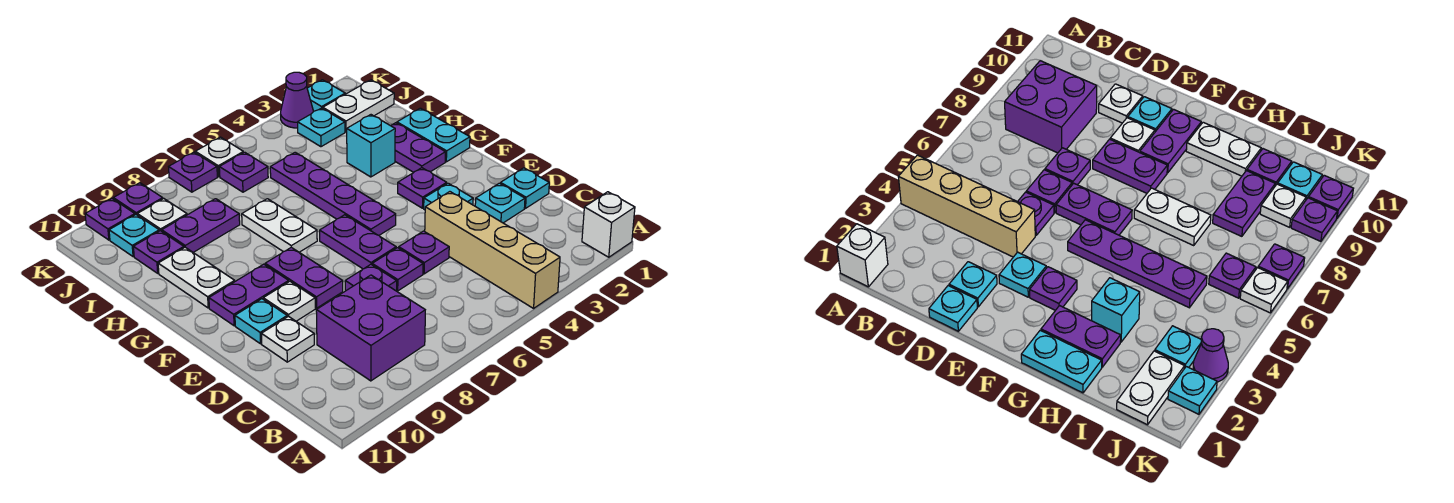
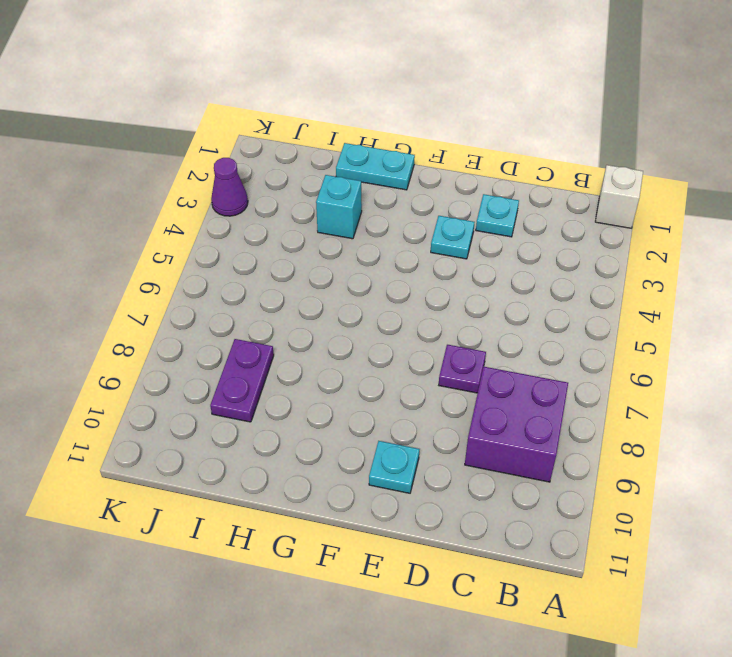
none -> tan 1x4 brick [425,192,560,308]
none -> cyan 1x1 plate [500,168,549,208]
none -> purple 1x1 plate [399,231,449,274]
none -> purple 1x1 plate [372,248,423,291]

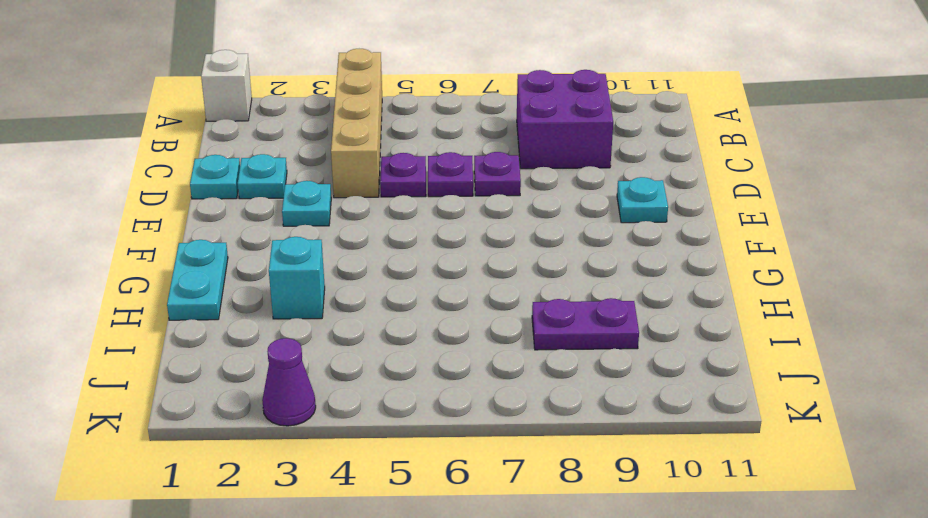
none -> white 1x1 plate [261,316,314,362]
none -> purple 1x2 plate [320,215,396,269]
none -> purple 1x2 plate [265,247,343,308]
none -> white 1x1 plate [263,281,315,321]

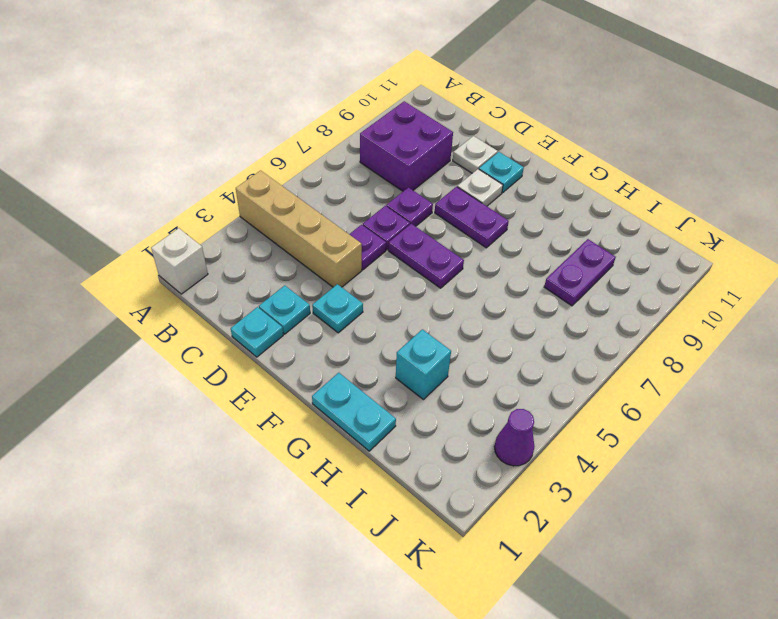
none -> purple 1x1 plate [398,168,447,208]
none -> purple 1x4 plate [270,152,396,235]
none -> purple 1x2 plate [209,264,289,326]
none -> purple 1x2 plate [391,123,445,172]

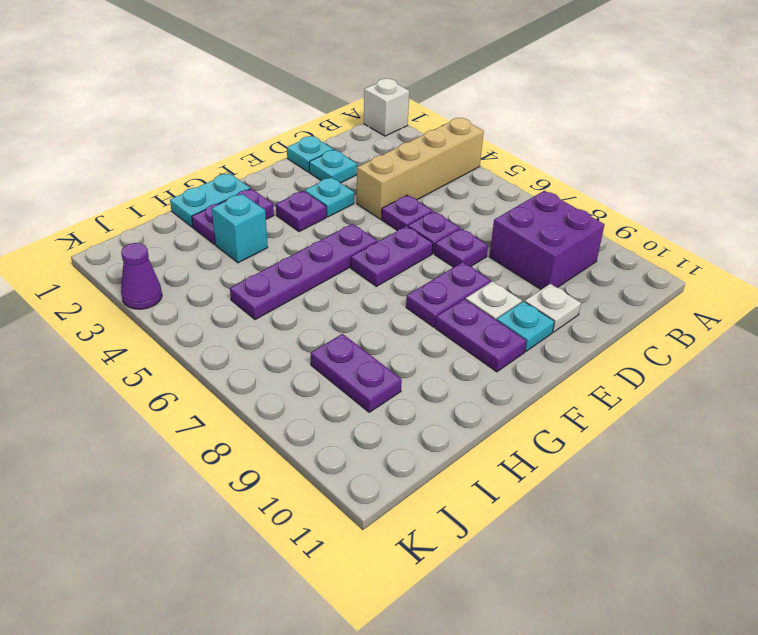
none -> white 1x2 plate [242,199,317,252]
none -> white 1x2 plate [158,247,235,308]
none -> purple 1x1 plate [133,231,184,273]
none -> white 1x2 plate [323,80,394,132]

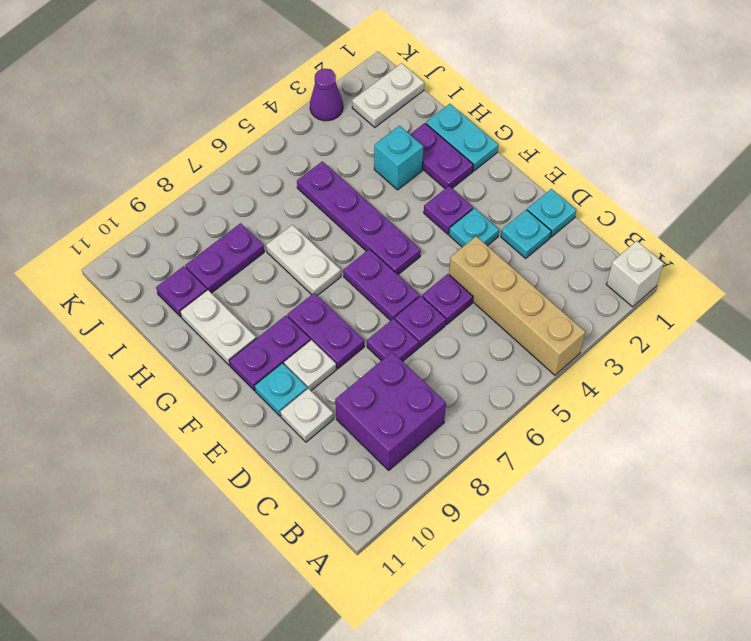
none -> cyan 1x1 plate [298,108,345,147]
none -> purple 1x1 plate [219,152,268,192]
none -> white 1x1 plate [137,199,187,231]
none -> cyan 1x1 plate [109,215,159,257]

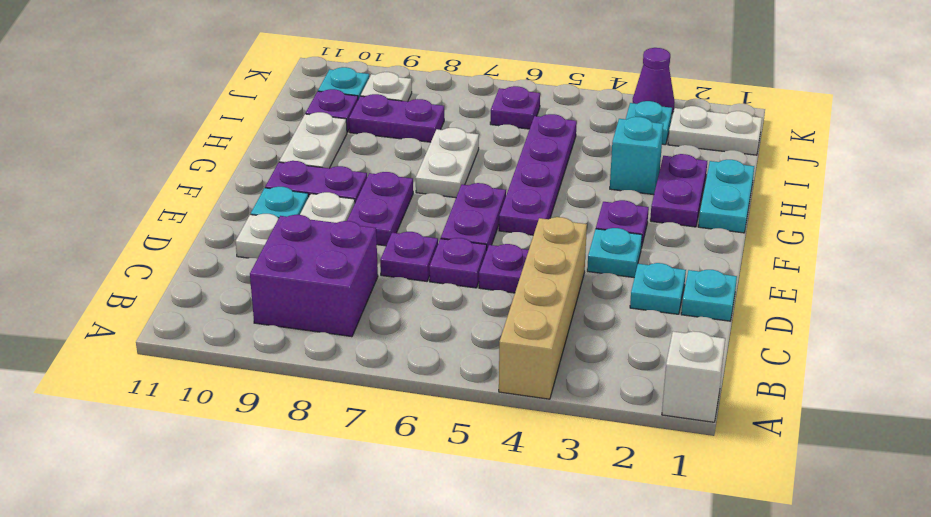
none -> cyan 1x1 plate [307,80,345,112]
none -> white 1x1 plate [195,137,243,177]
none -> purple 1x1 plate [169,152,217,192]
none -> purple 1x1 plate [113,183,163,215]

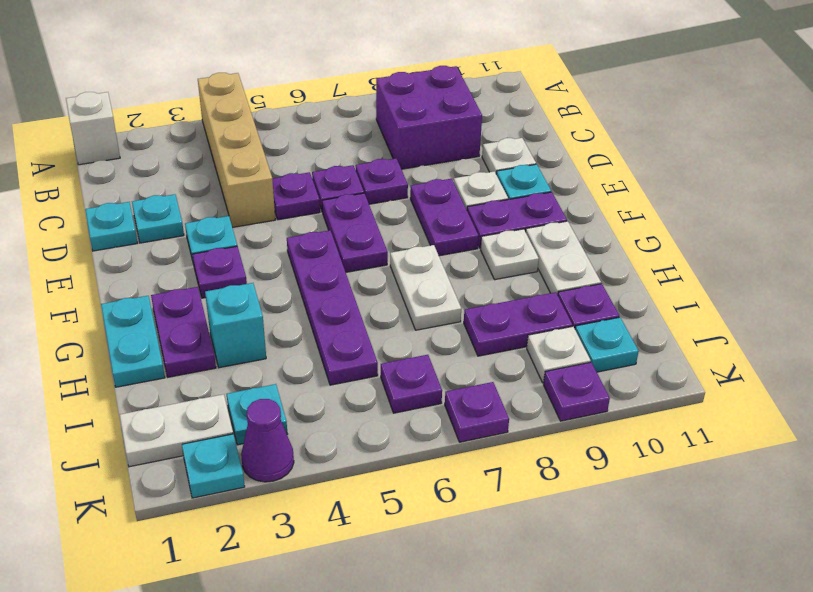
white 1x1 plate [481,229,539,280] -> white 1x1 plate moved to [195,137,243,177]
none -> purple 1x1 plate [85,199,135,240]

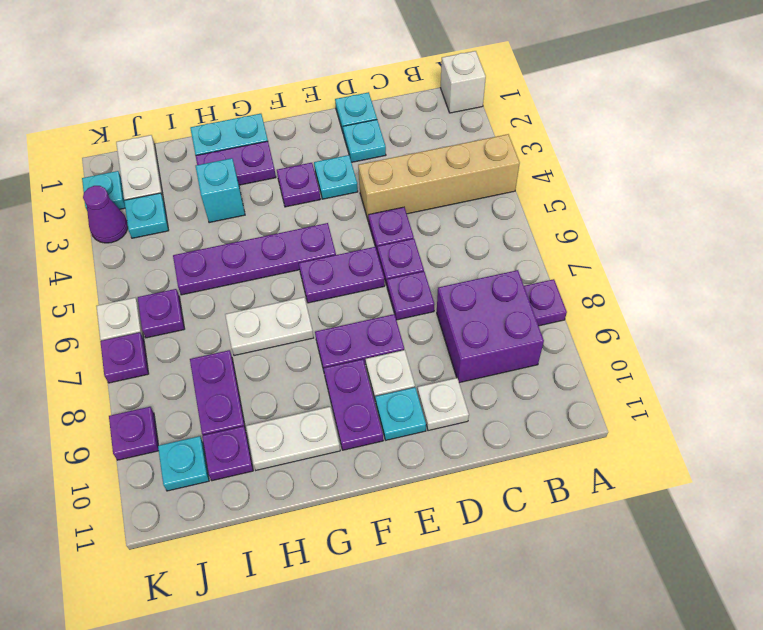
purple 1x1 plate [524,279,567,326] -> purple 1x1 plate moved to [85,199,135,240]
none -> white 1x1 plate [137,199,187,231]

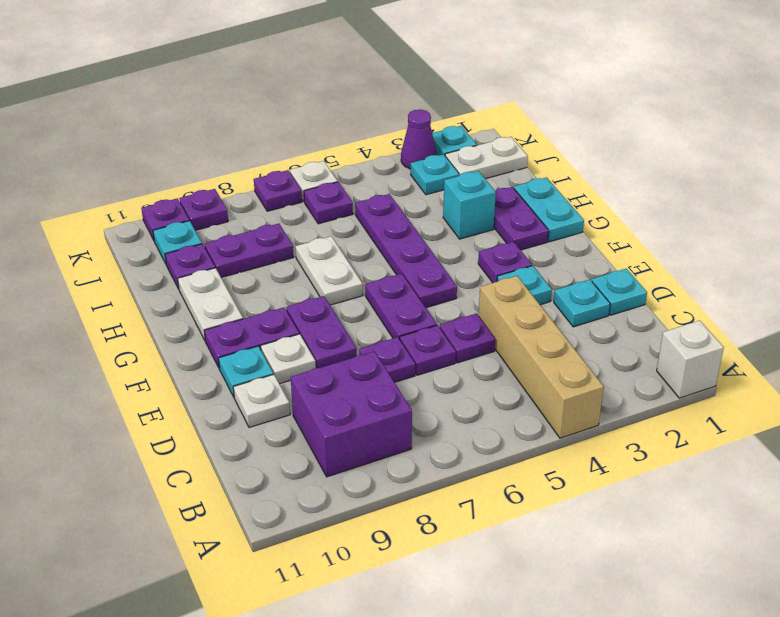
none -> white 1x1 plate [137,199,187,231]

